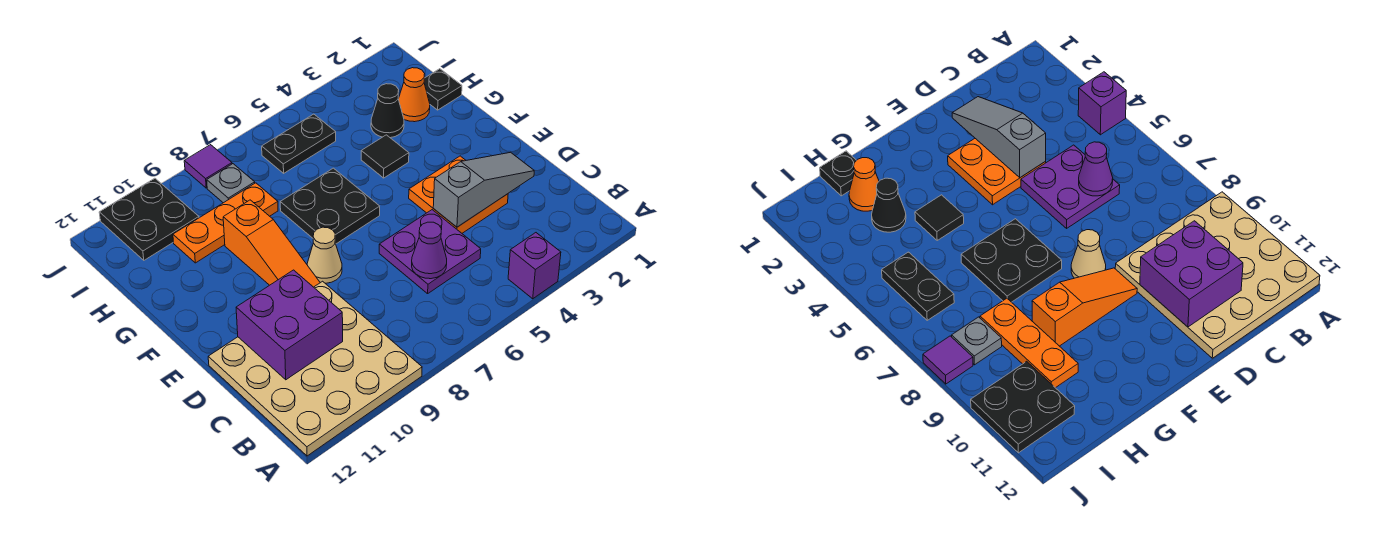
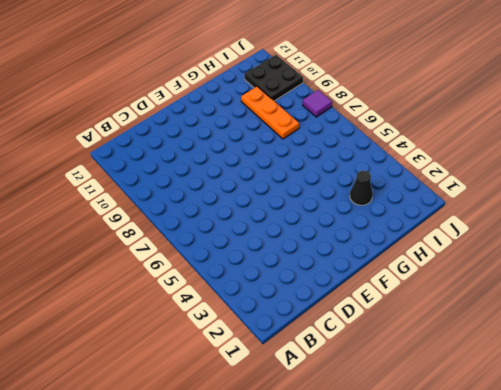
none -> purple 1x1 brick [508,233,561,299]
none -> tan 4x4 plate [208,281,422,456]
none -> purple 2x2 plate [379,210,481,294]

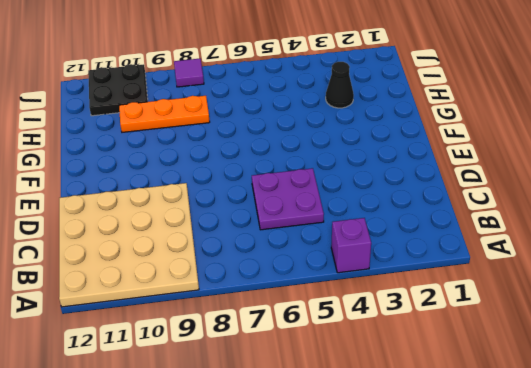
none -> orange 2x2 plate [409,156,508,233]
none -> tan 1x1 cone [307,227,342,283]
none -> orange 1x3 slope [223,200,320,287]

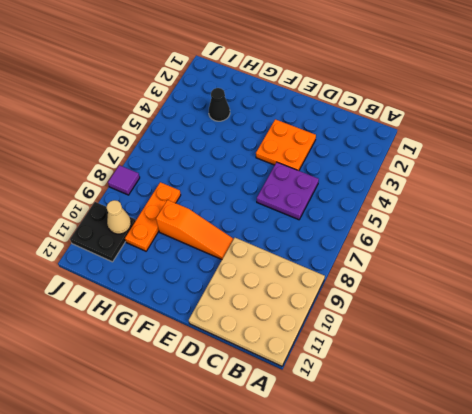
tan 1x1 cone [106,200,131,234] -> tan 1x1 cone moved to [307,227,342,283]
none -> purple 1x1 brick [508,233,561,299]
none -> black 2x2 plate [280,168,380,244]
none -> black 1x1 tile [361,135,409,178]

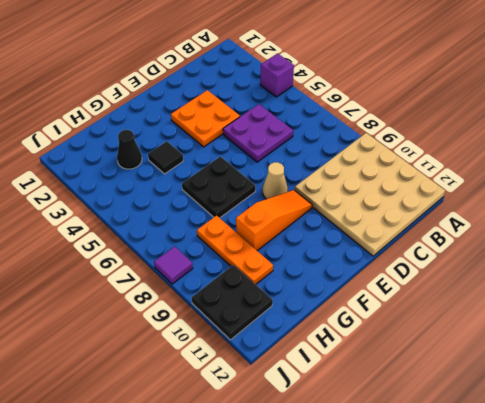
none -> black 1x1 plate [424,69,462,110]
none -> orange 1x1 cone [398,68,430,122]
none -> black 1x2 plate [262,114,336,173]

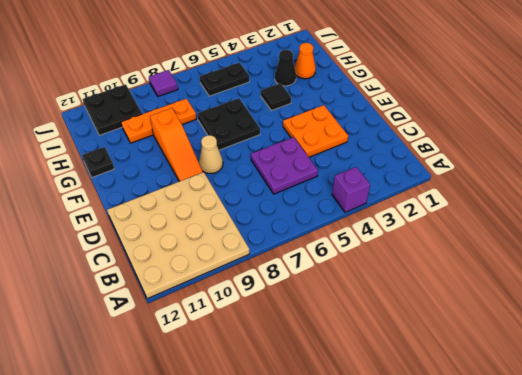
black 1x1 plate [82,147,114,177] -> black 1x1 plate moved to [424,69,462,110]
none -> grey 1x1 plate [207,164,255,203]
none -> purple 1x1 cone [412,222,447,279]
none -> purple 2x2 brick [236,270,343,380]

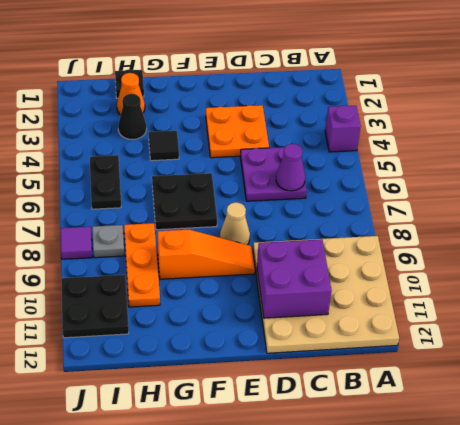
none -> grey 1x3 slope [433,152,534,227]

